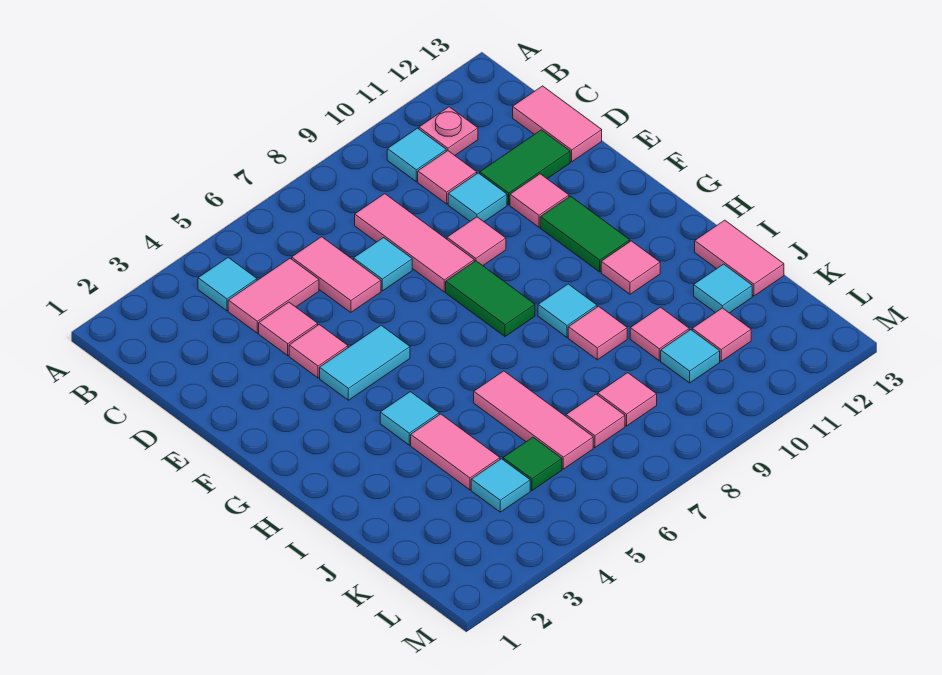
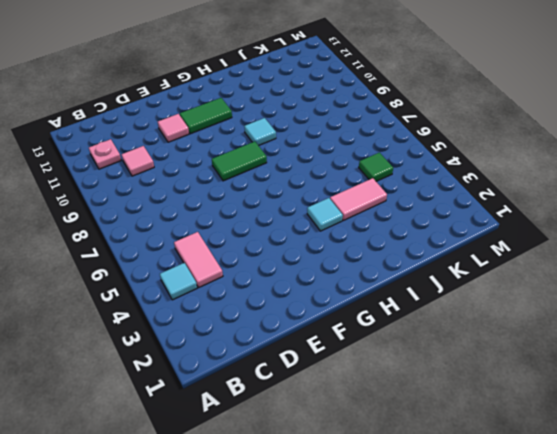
none -> cyan 1x1 tile [387,128,446,182]
none -> pink 1x2 tile [292,237,381,312]
none -> pink 1x3 tile [355,194,474,292]
none -> pink 1x2 tile [513,86,602,162]

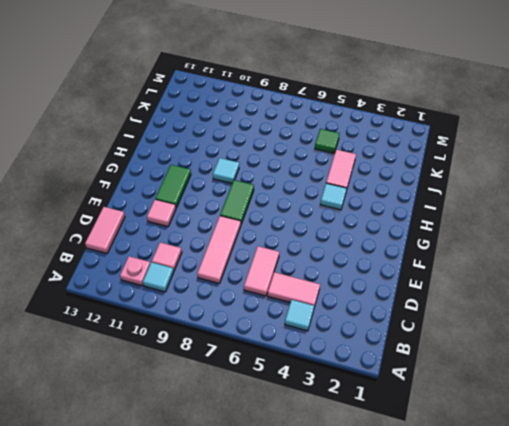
none -> pink 1x1 tile [259,302,318,355]
none -> cyan 1x1 tile [354,238,412,291]
none -> cyan 1x1 tile [448,173,507,222]
none -> green 1x2 tile [480,130,570,205]

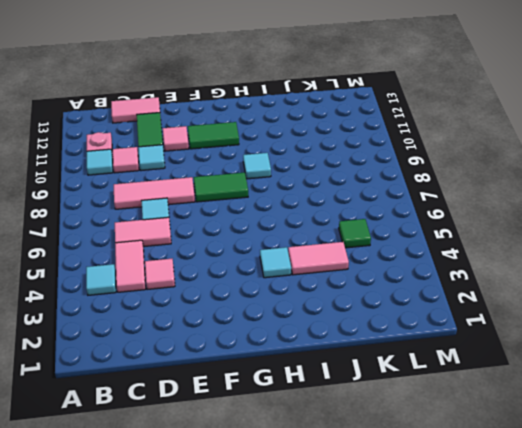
none -> pink 1x1 tile [289,325,348,378]
none -> pink 1x1 tile [447,217,506,266]
none -> cyan 1x2 tile [320,325,410,400]
none -> pink 1x1 tile [601,241,660,294]

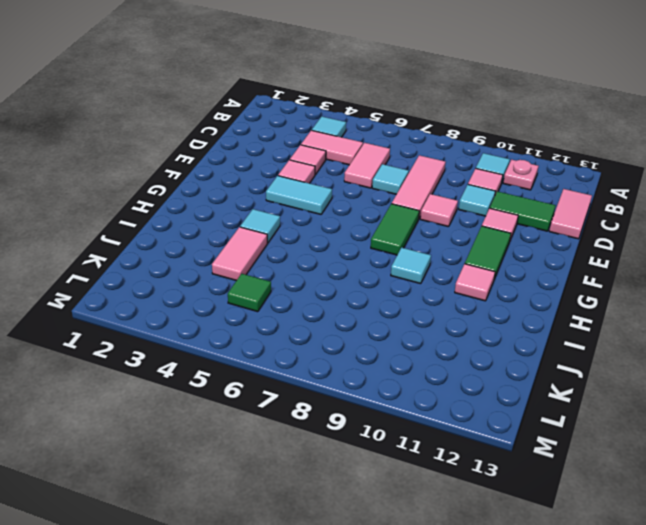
none -> pink 1x3 tile [474,371,593,469]
none -> pink 1x1 tile [568,306,627,360]
none -> pink 1x2 tile [695,220,784,296]
none -> pink 1x1 tile [630,307,689,361]

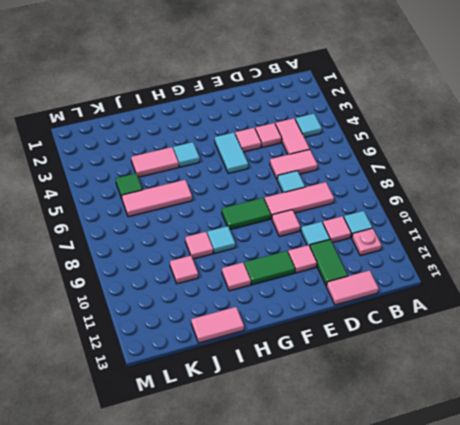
none -> cyan 1x1 tile [694,264,752,313]
none -> cyan 1x1 tile [471,459,530,512]
none -> pink 1x1 tile [566,394,625,447]
none -> pink 1x1 tile [598,373,657,426]

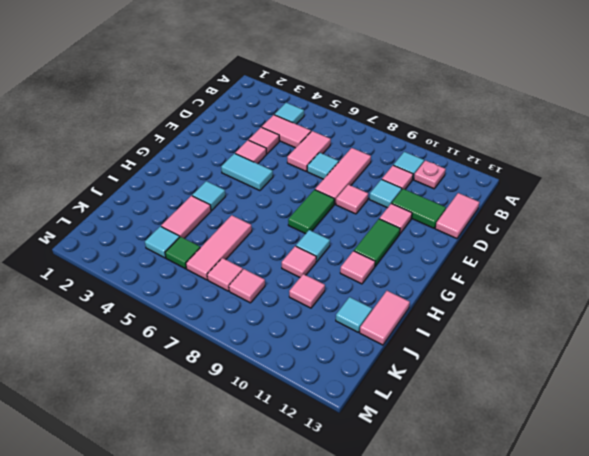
none -> cyan 1x1 tile [661,330,720,383]
none -> pink 1x1 tile [692,308,751,361]

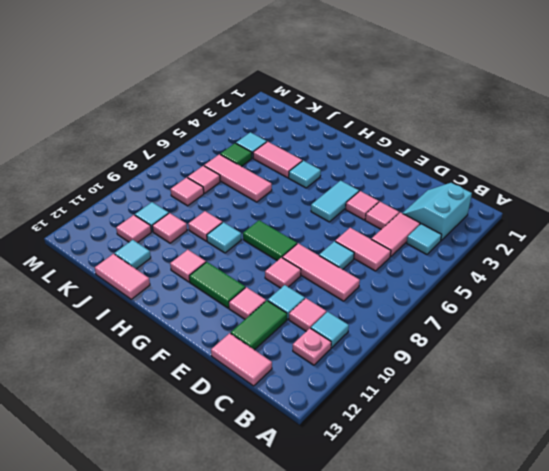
cyan 2x2 slope [402,183,472,241] -> none

